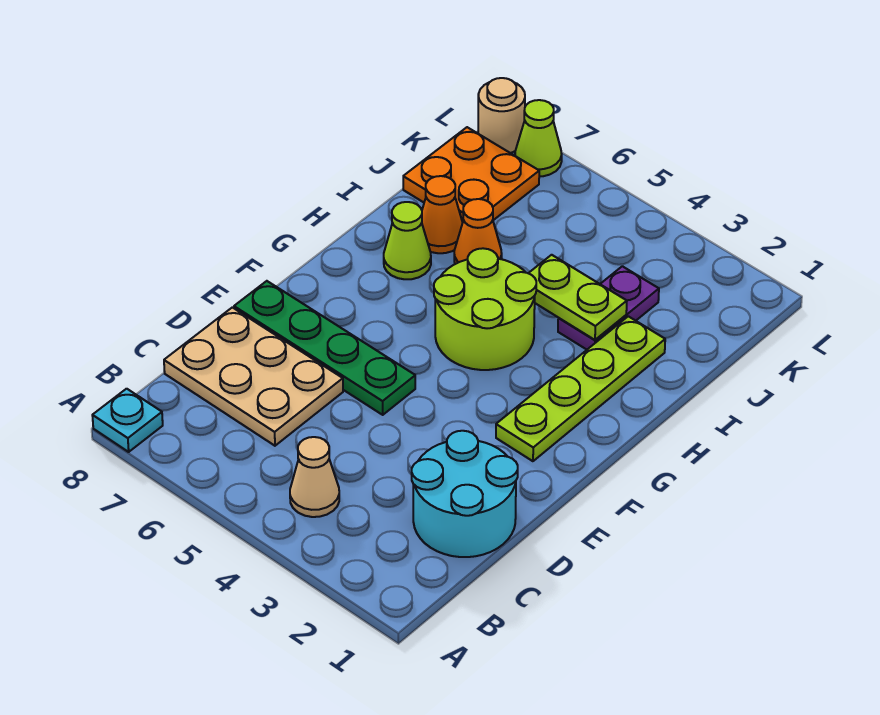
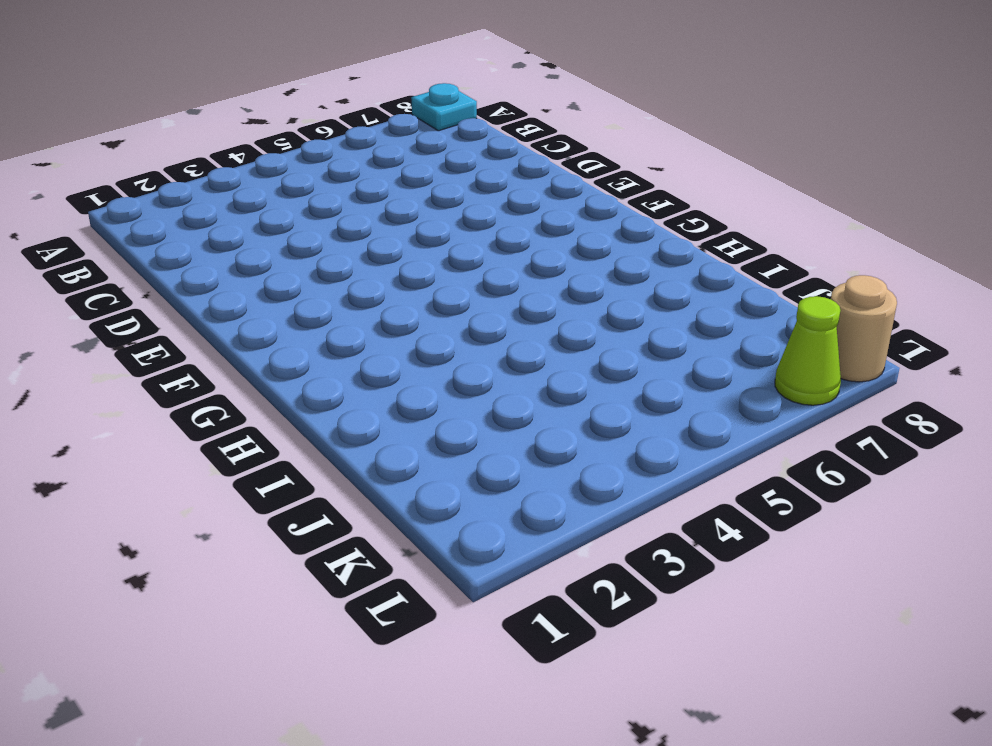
none -> tan 1x1 cone [290,437,339,517]
none -> cyan 2x2 round brick [412,431,518,557]
none -> tan 2x3 plate [164,307,343,446]

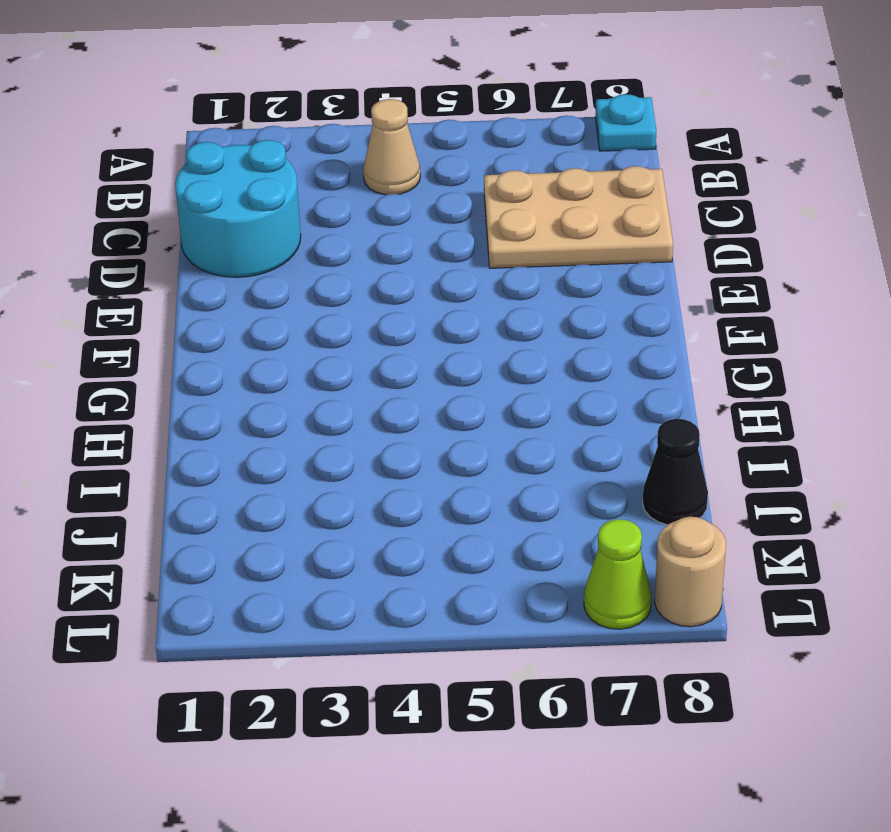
black 1x1 cone [643,419,708,525] -> orange 2x2 plate [403,127,539,222]
none -> green 1x4 plate [234,281,415,415]
none -> lime 1x4 plate [496,316,665,461]
none -> lime 2x2 round brick [434,248,536,370]

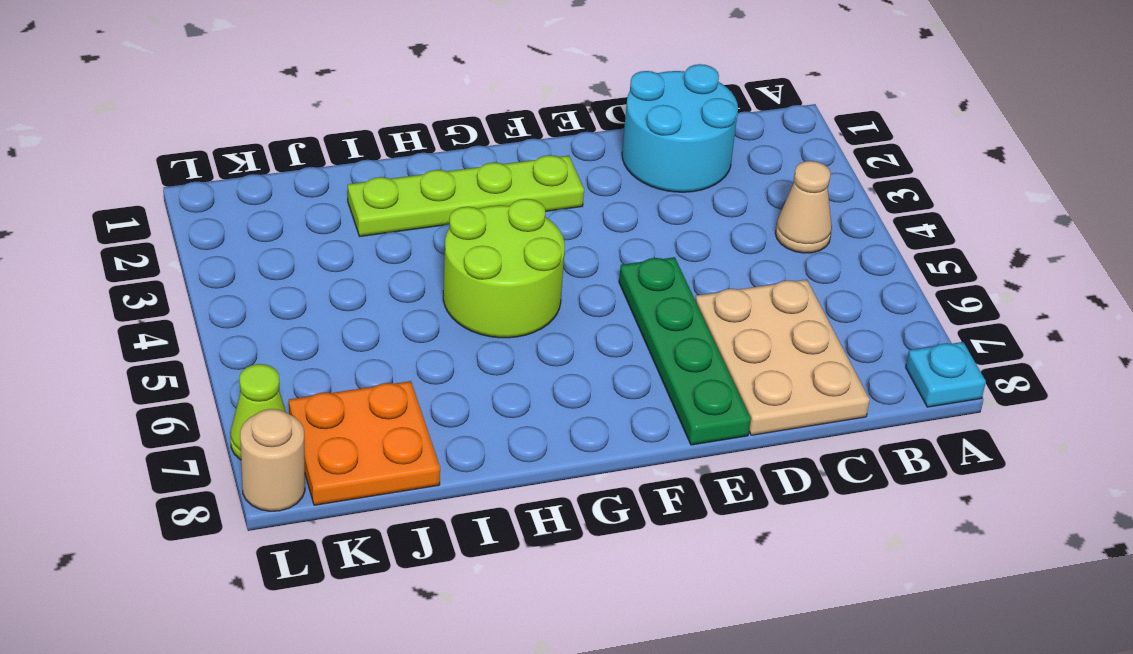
none -> lime 1x1 cone [384,202,431,279]
none -> purple 1x2 plate [558,266,659,350]
none -> orange 1x1 cone [454,199,502,264]

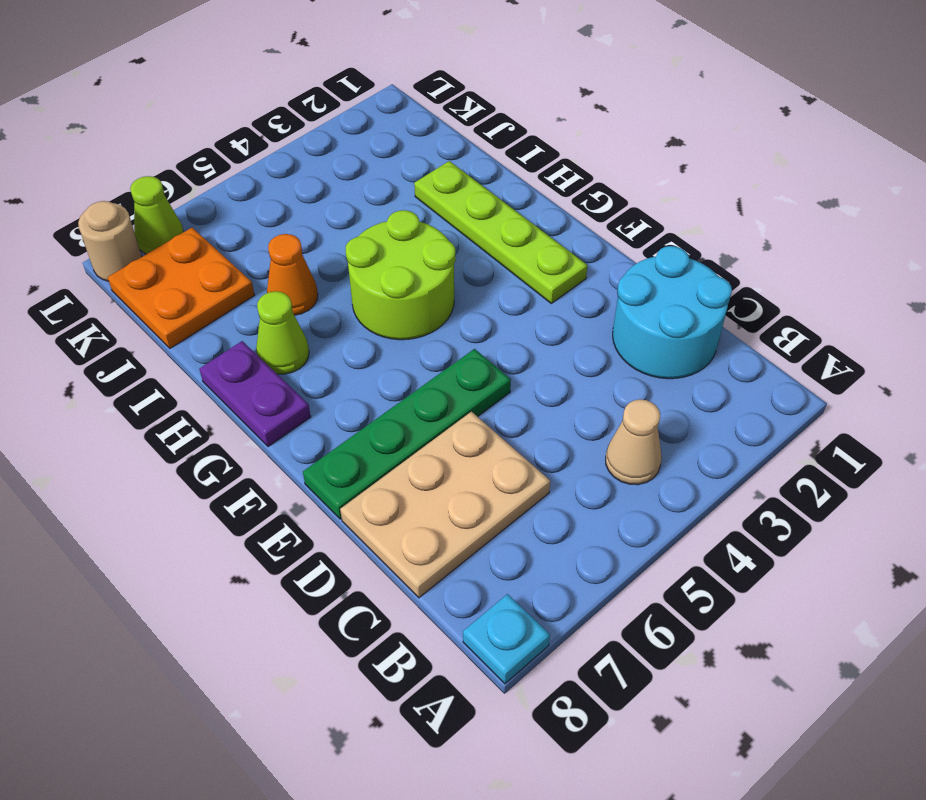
purple 1x2 plate [199,341,311,447] -> purple 1x2 plate moved to [558,266,659,350]
none -> orange 1x1 cone [422,176,463,253]
none -> lime 1x2 plate [528,255,627,340]

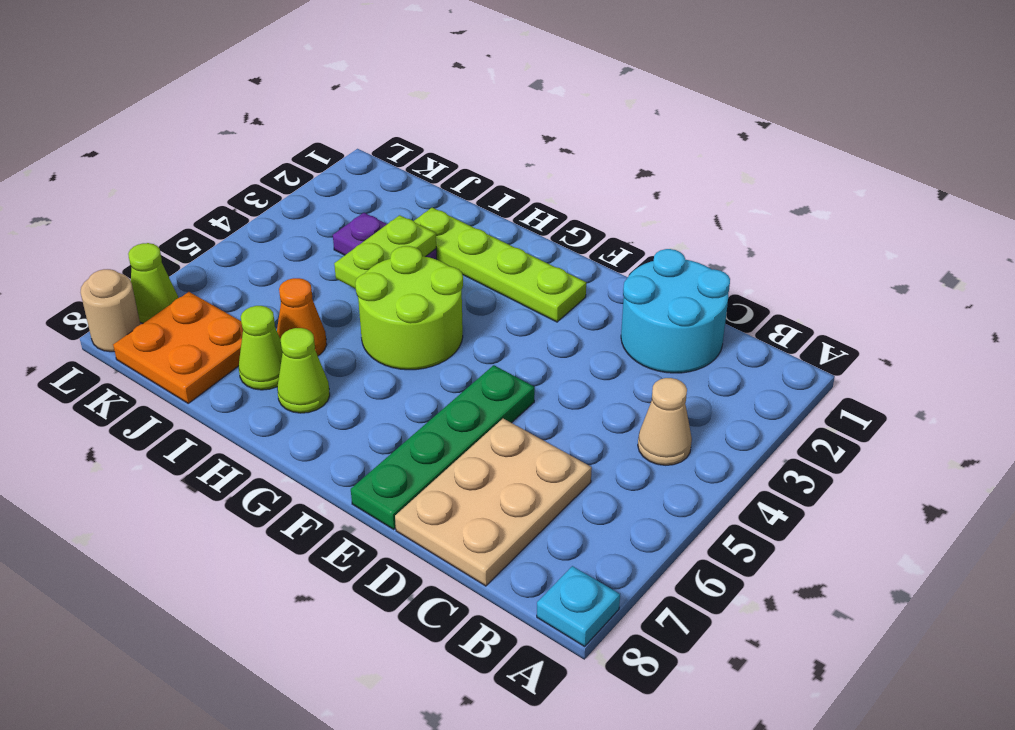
lime 1x1 cone [239,306,283,390] -> orange 1x1 cone [422,176,463,253]

